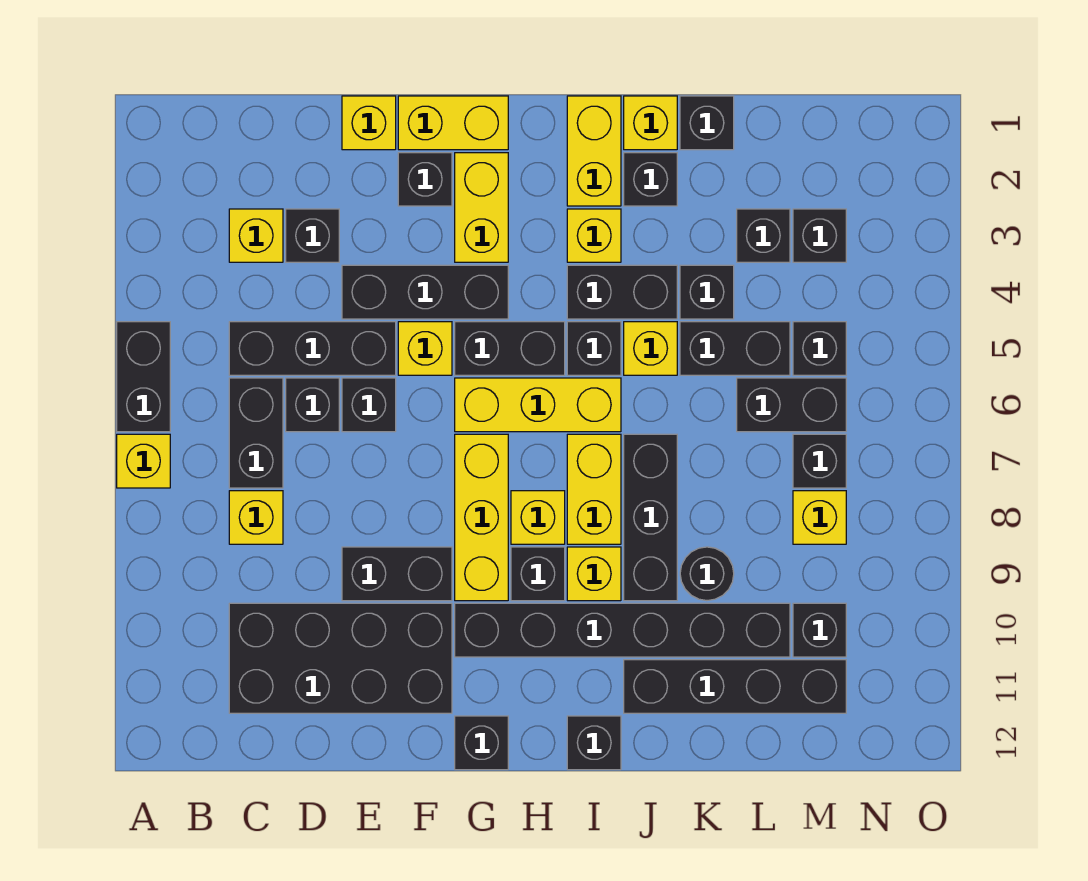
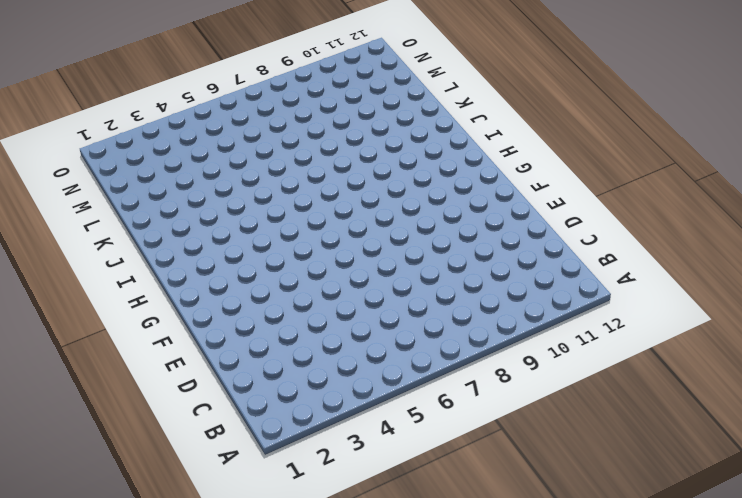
none -> black 1x2 brick [117,322,170,432]
none -> yellow 1x1 brick [117,434,170,488]
none -> yellow 1x1 brick [229,209,283,262]
none -> black 1x3 brick [229,322,396,375]

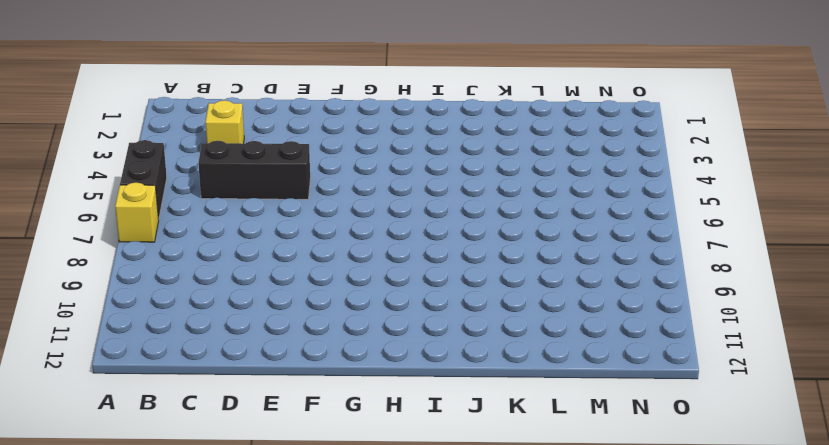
none -> black 1x2 brick [229,378,283,488]
none -> yellow 1x1 brick [229,491,283,544]
none -> black 2x4 brick [229,603,452,713]
none -> black 1x1 brick [286,209,339,262]

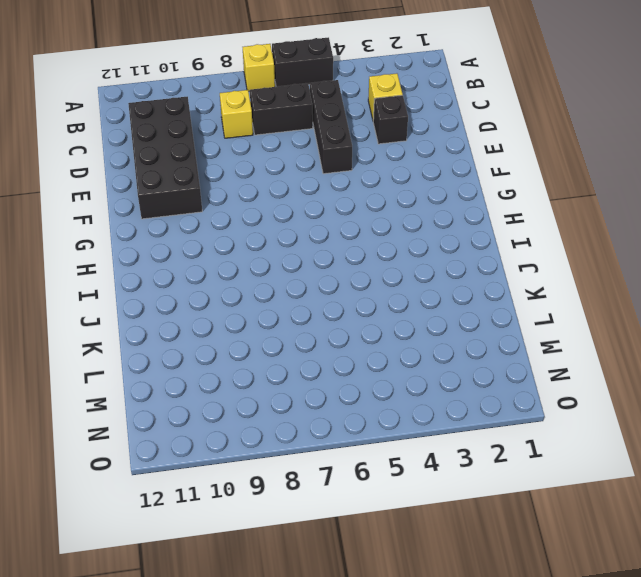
none -> black 1x1 brick [286,378,339,432]
none -> yellow 1x1 brick [342,96,396,150]
none -> black 1x3 brick [342,265,508,319]
none -> black 1x1 brick [342,378,396,432]

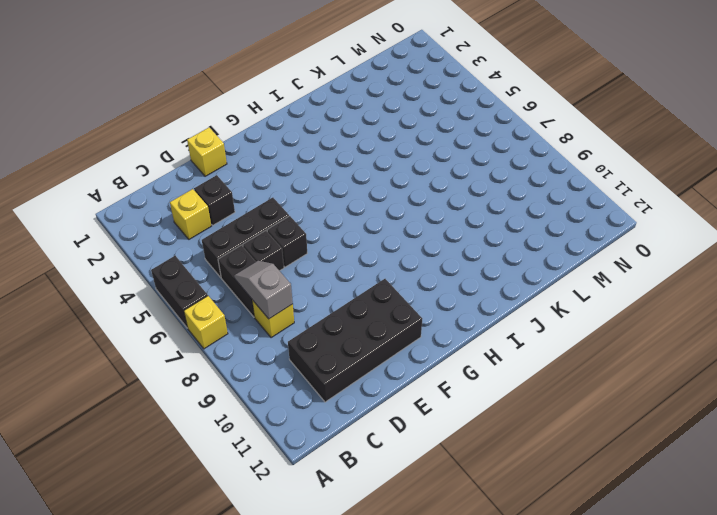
grey 1x2 slope [234,261,293,319] -> none
none -> black 1x3 brick [342,265,508,319]
none -> black 1x2 brick [342,547,452,601]
none -> yellow 1x2 brick [398,96,508,150]
none -> black 1x1 brick [398,153,452,206]

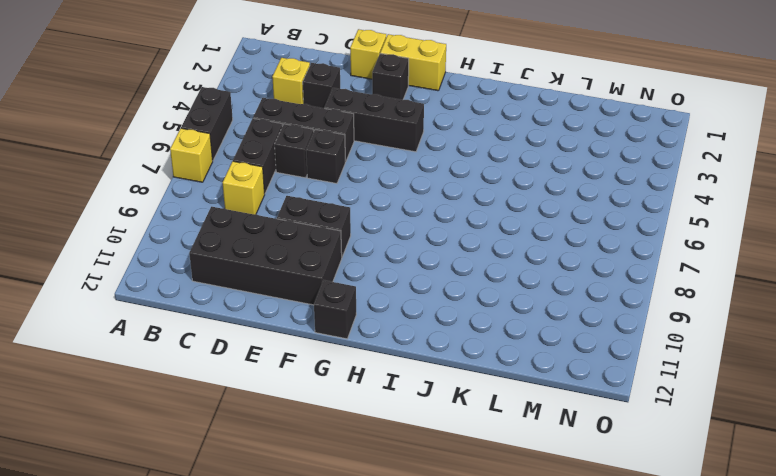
none -> yellow 1x1 brick [398,322,452,375]
none -> yellow 1x2 brick [455,153,508,262]
none -> black 1x2 brick [455,322,565,375]
none -> yellow 1x3 brick [455,378,621,432]

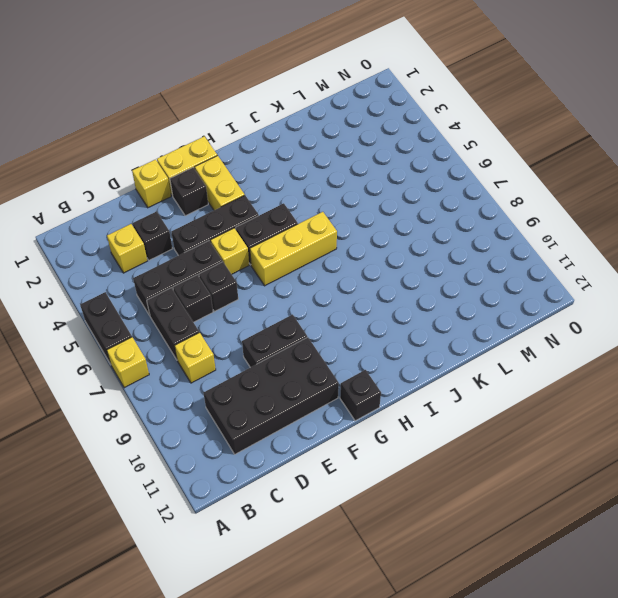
none -> yellow 1x3 brick [455,434,508,601]
none -> black 1x6 brick [455,603,790,657]
none -> yellow 1x1 brick [511,491,565,544]
none -> black 1x1 brick [511,547,565,601]

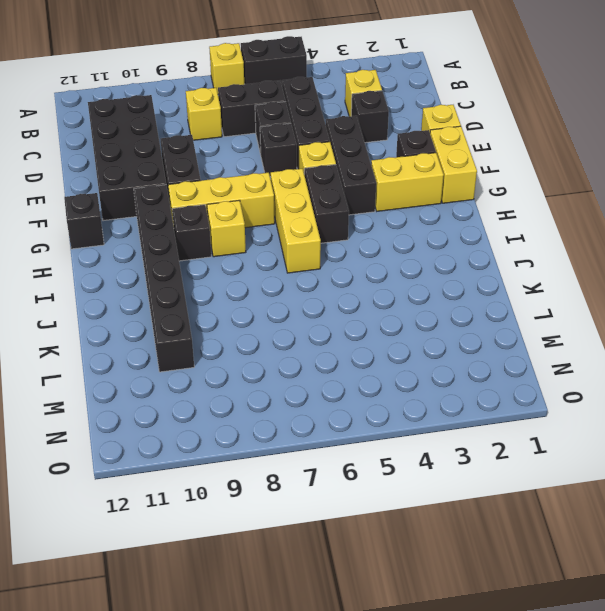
none -> yellow 1x2 brick [567,96,621,206]
none -> yellow 1x1 brick [567,209,621,262]
none -> black 1x2 brick [567,265,677,319]
none -> black 1x1 brick [567,322,621,375]

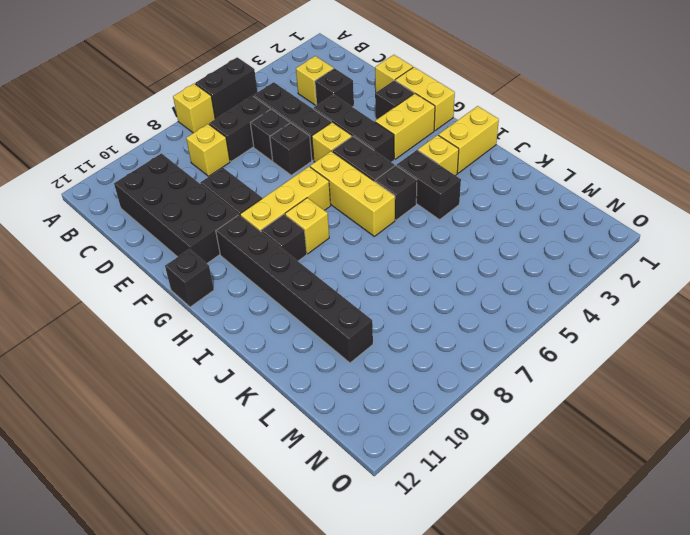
none -> yellow 1x2 brick [567,434,621,544]
none -> yellow 1x1 brick [567,547,621,601]
none -> black 1x1 brick [567,716,621,770]
none -> yellow 1x1 brick [624,96,677,150]

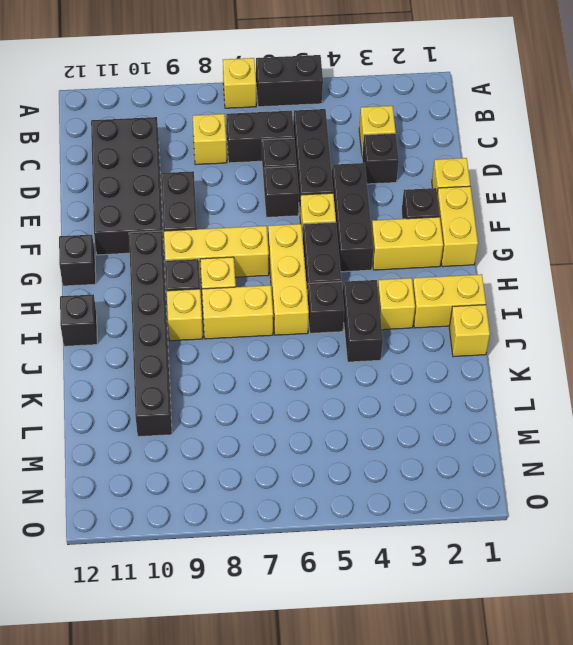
none -> black 1x1 brick [624,153,677,206]
none -> yellow 1x1 brick [624,322,677,375]
none -> black 1x3 brick [624,434,677,601]
none -> black 1x4 brick [624,660,846,713]

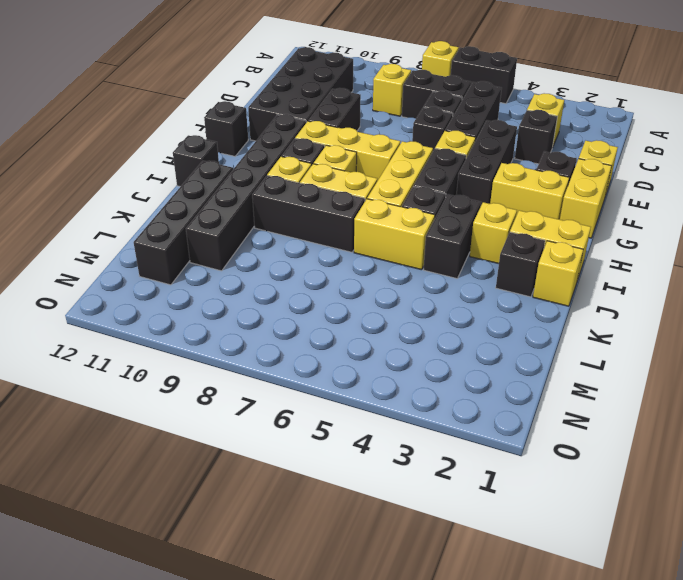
yellow 1x2 brick [354,199,435,270] -> yellow 1x1 brick [624,322,677,375]
none -> black 1x1 brick [680,96,734,150]
none -> black 1x1 brick [680,265,734,319]
none -> black 1x2 brick [680,322,790,375]
none -> black 1x1 round brick [680,547,734,601]

